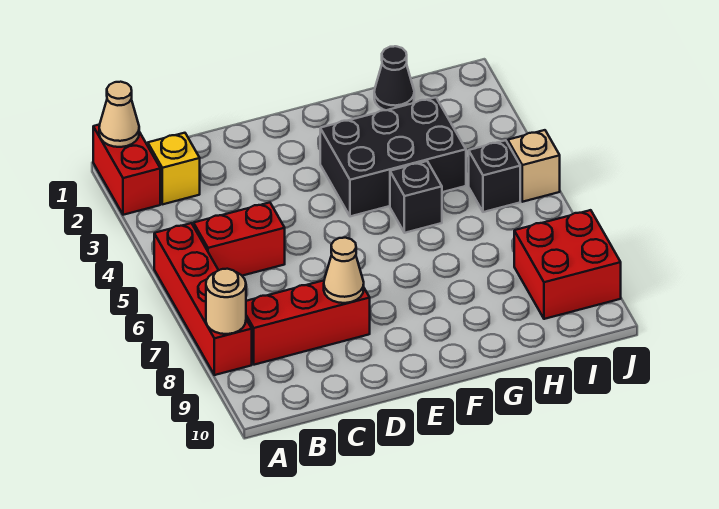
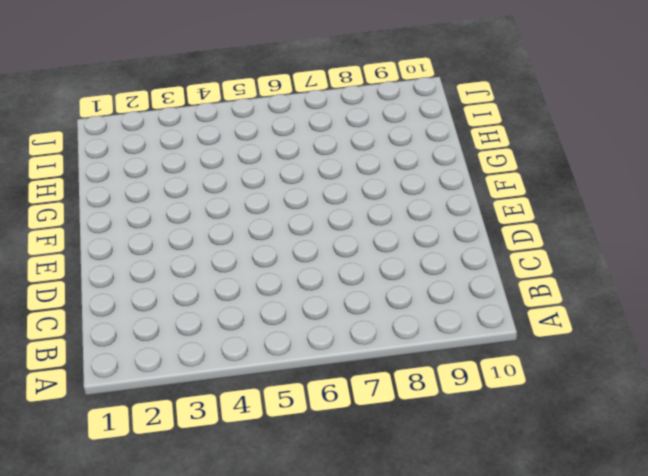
none -> red 1x2 brick [93,124,160,215]
none -> red 1x4 brick [154,223,252,375]
none -> yellow 1x1 brick [148,133,200,204]

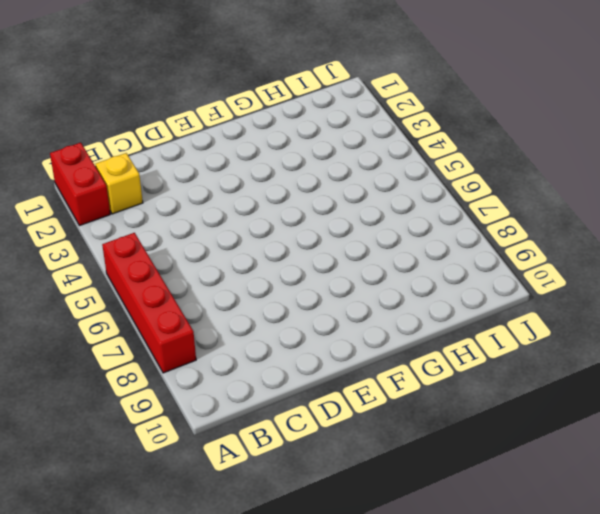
none -> red 1x2 brick [194,203,285,276]
none -> red 1x3 brick [246,281,370,365]
none -> black 2x3 brick [320,97,466,216]

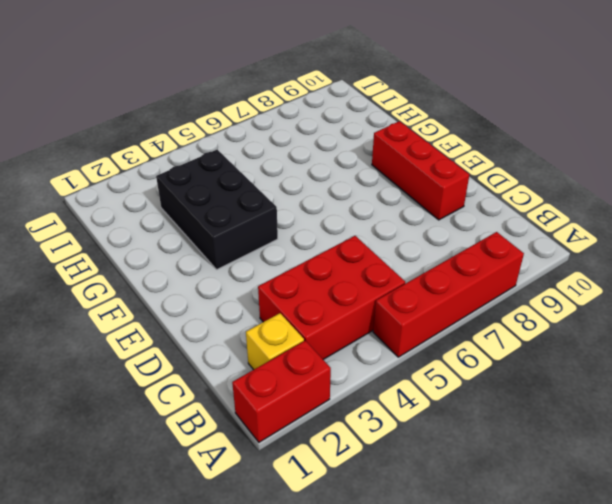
red 2x3 brick [258,236,405,359] -> red 1x2 brick [194,203,285,276]
red 1x3 brick [372,121,469,220] -> red 1x3 brick moved to [246,281,370,365]
none -> black 1x1 brick [390,161,442,233]
none -> black 1x1 cone [374,46,414,110]
none -> black 1x1 brick [469,140,520,212]

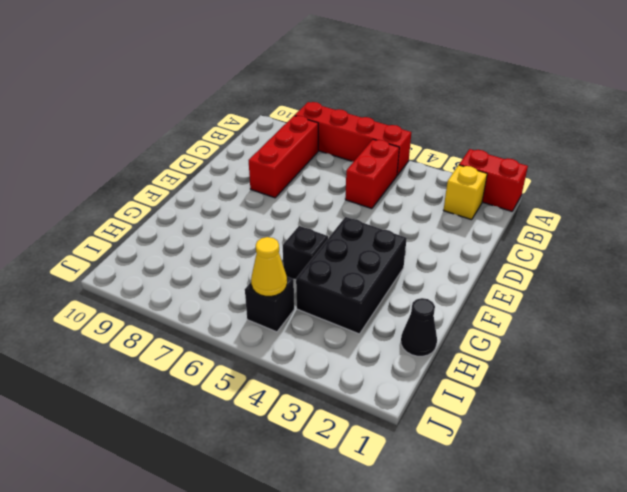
yellow 1x1 cone [251,237,287,296] -> none
none -> red 2x2 brick [514,210,621,319]
none -> tan 1x1 brick [508,130,560,202]
none -> tan 1x1 cone [99,82,139,147]

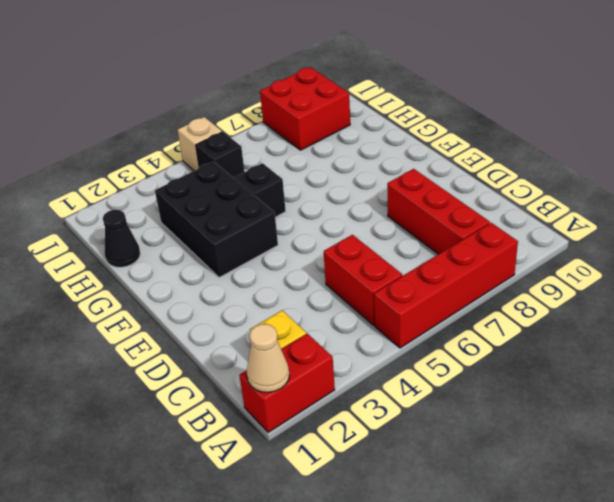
none -> tan 1x1 round brick [206,269,246,334]
none -> tan 1x1 cone [324,238,364,303]

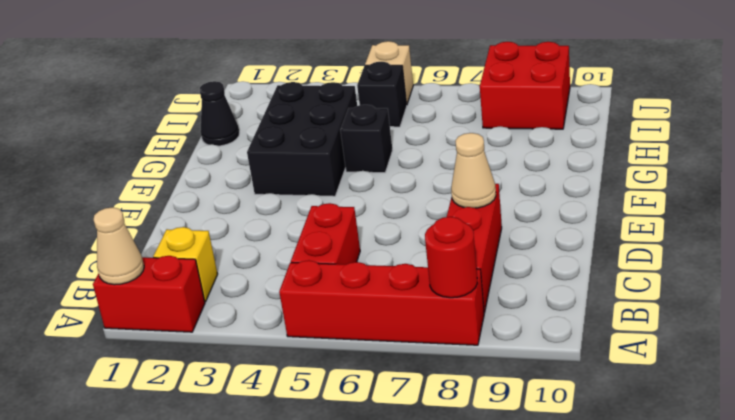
red 1x1 round brick [425,217,477,298] -> tan 1x1 round brick [206,269,246,334]

